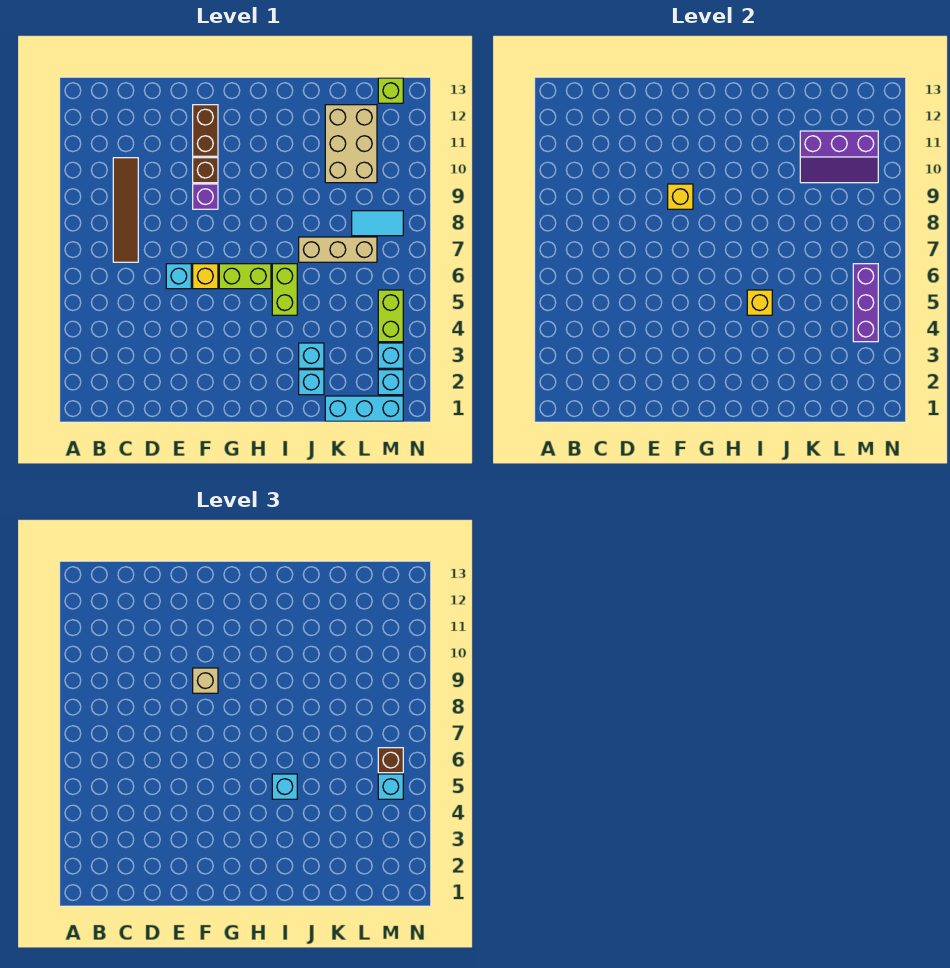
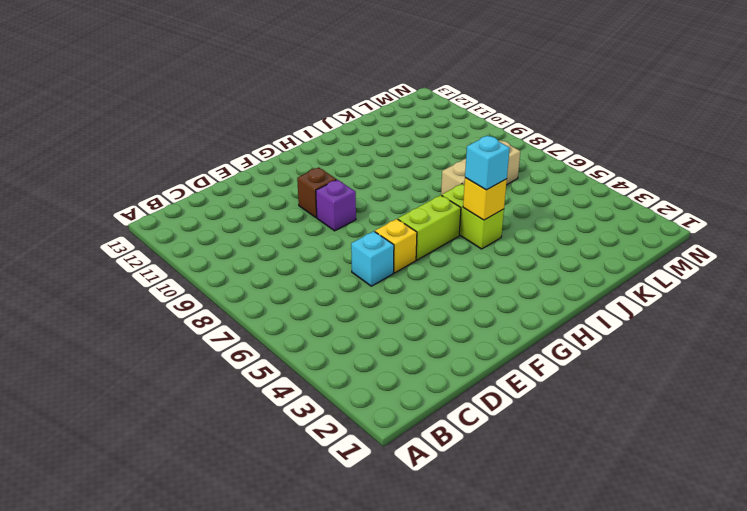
none -> brown 1x4 tile [113,158,138,262]
none -> brown 1x2 brick [193,105,218,156]
none -> cyan 1x1 brick [299,370,324,395]

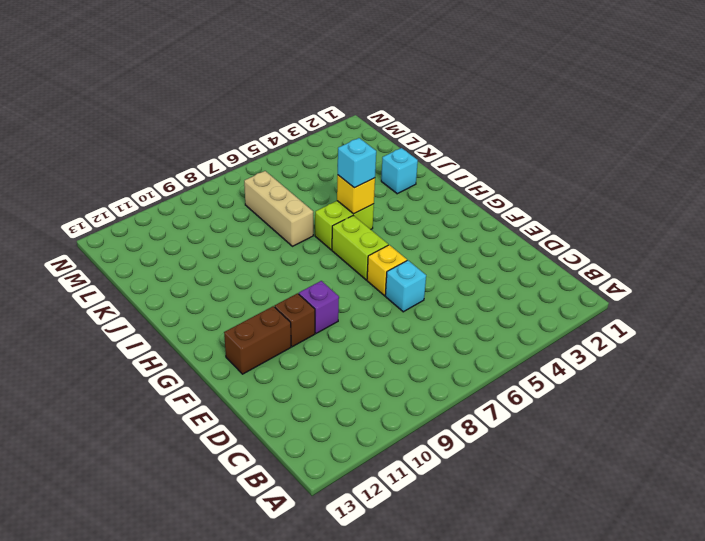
none -> brown 1x4 tile [113,158,138,262]
none -> cyan 1x1 brick [299,343,324,368]
none -> cyan 1x3 brick [325,396,403,421]

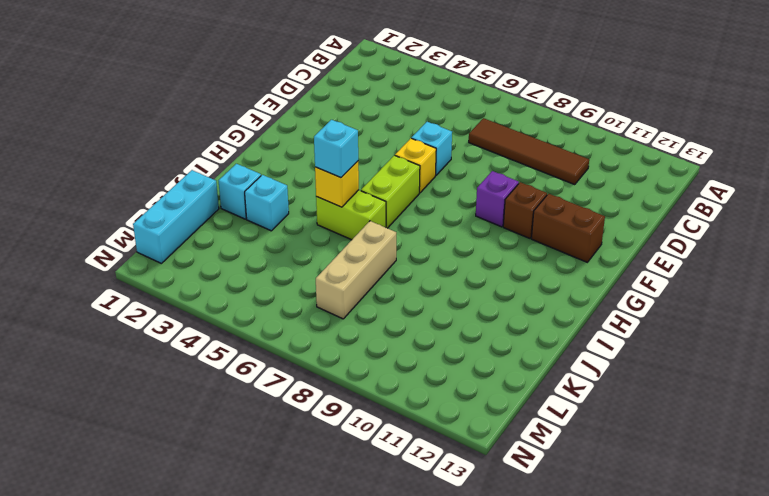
none -> tan 2x3 brick [325,105,377,183]
none -> cyan 1x2 tile [352,211,403,236]
none -> cyan 1x1 brick [378,370,403,395]

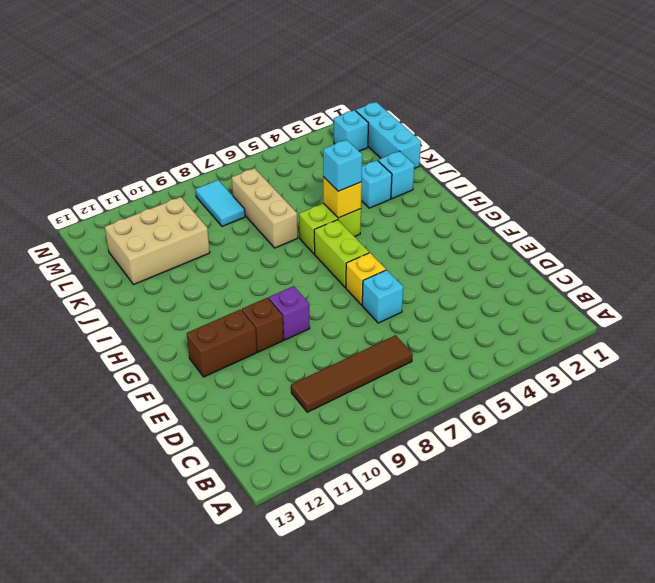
none -> cyan 1x1 brick [378,343,403,368]
none -> lime 1x2 brick [378,290,403,342]
none -> lime 1x1 brick [378,78,403,103]

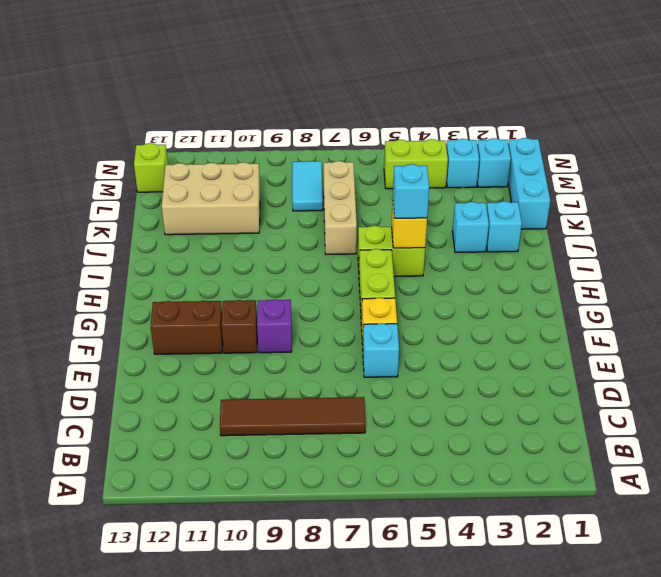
none -> yellow 1x1 brick [668,184,693,209]
none -> purple 2x3 slope [800,131,878,183]
none -> purple 1x3 brick [853,264,878,342]

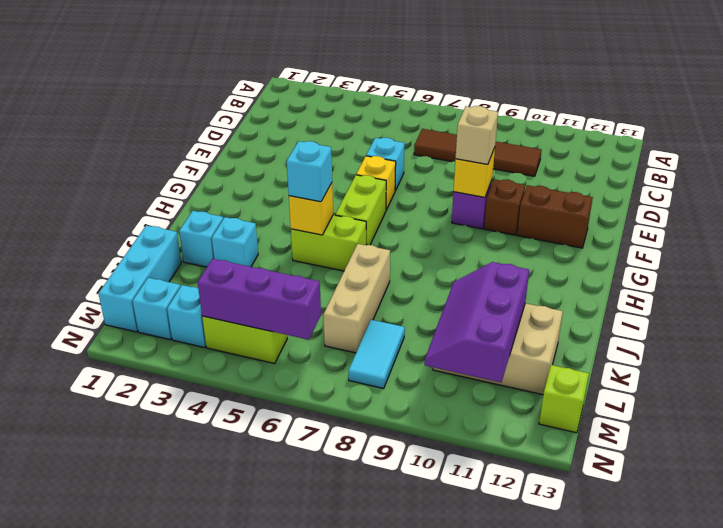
none -> cyan 1x1 brick [378,774,403,799]
none -> brown 1x1 brick [378,748,403,773]

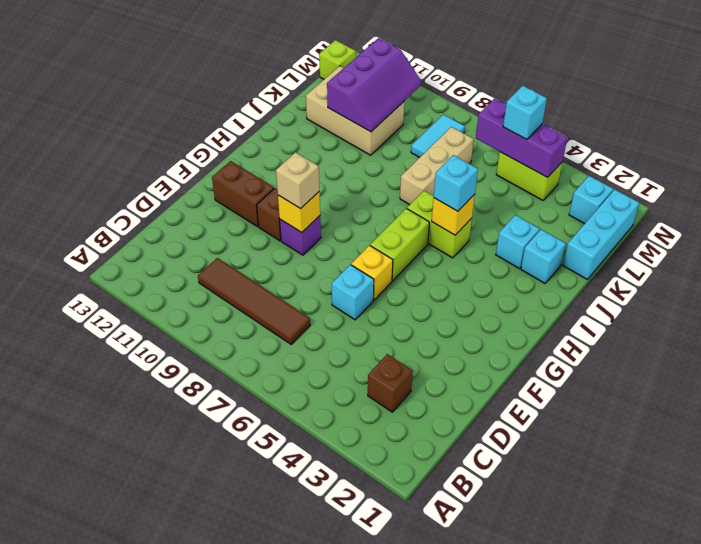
brown 1x1 brick [368,354,413,412] -> brown 1x1 brick moved to [378,748,403,773]
none -> cyan 1x1 brick [378,343,403,368]

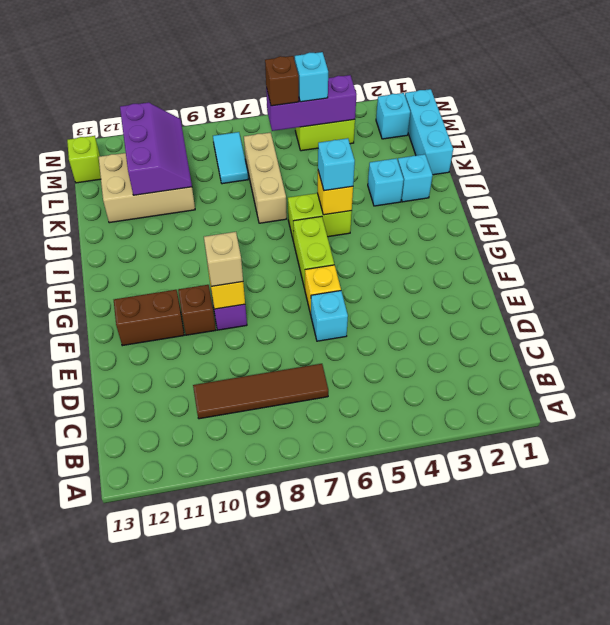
none -> cyan 1x1 brick [378,343,403,368]

